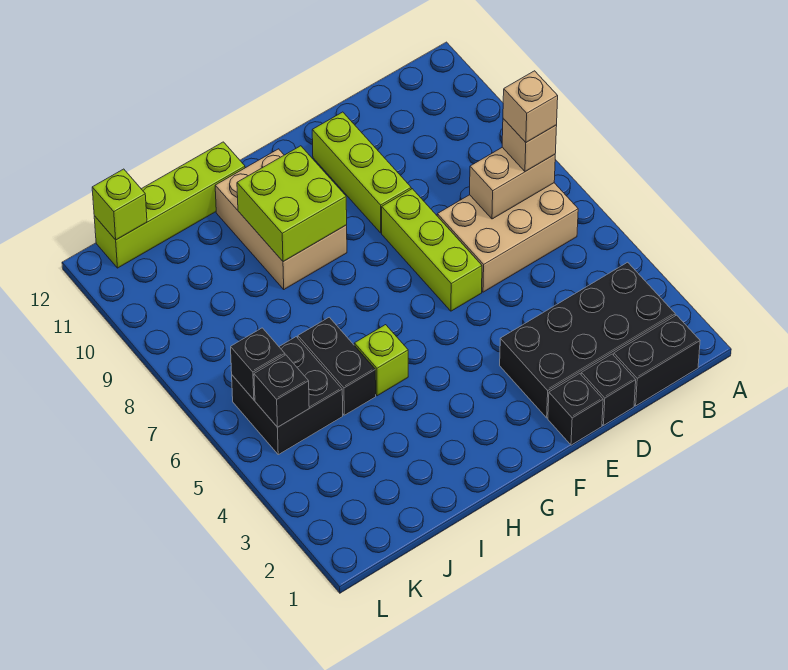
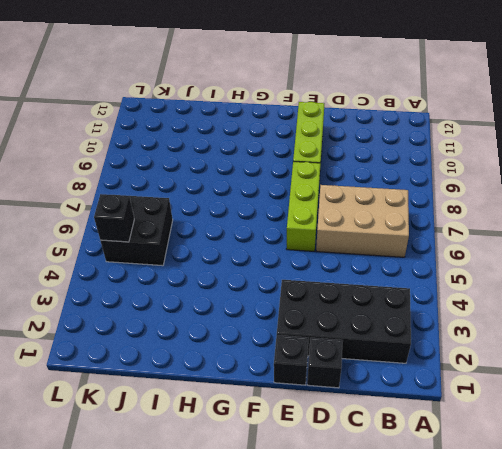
none -> black 1x2 brick [614,315,700,406]
none -> tan 2x3 brick [215,149,347,289]
none -> lime 1x1 brick [354,325,408,396]

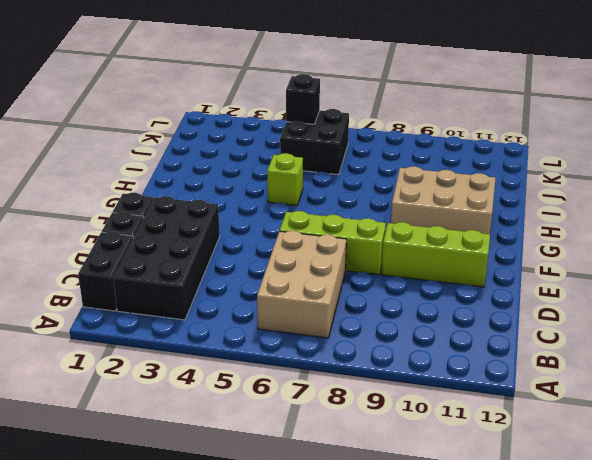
none -> lime 1x4 brick [94,142,245,268]
none -> black 1x2 brick [298,317,376,415]
none -> tan 1x2 brick [470,147,555,219]

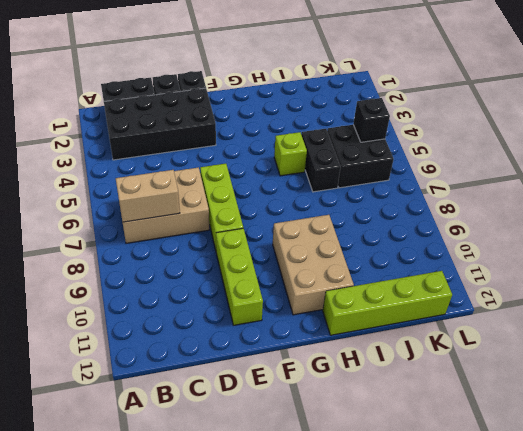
none -> lime 2x2 brick [237,146,347,262]
none -> black 1x1 brick [231,328,285,400]
none -> lime 1x1 brick [92,169,147,240]

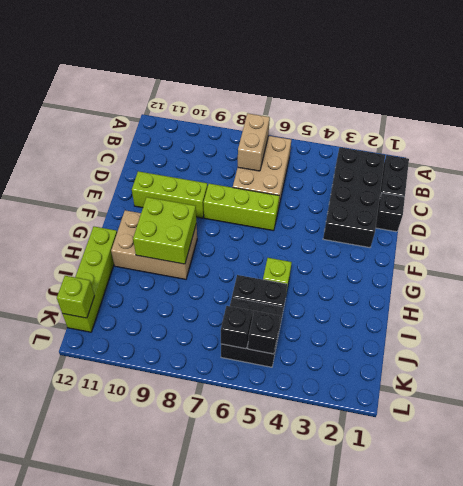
none -> black 1x1 brick [548,374,603,445]
none -> tan 1x1 brick [502,119,557,172]
none -> tan 1x1 brick [503,71,558,142]

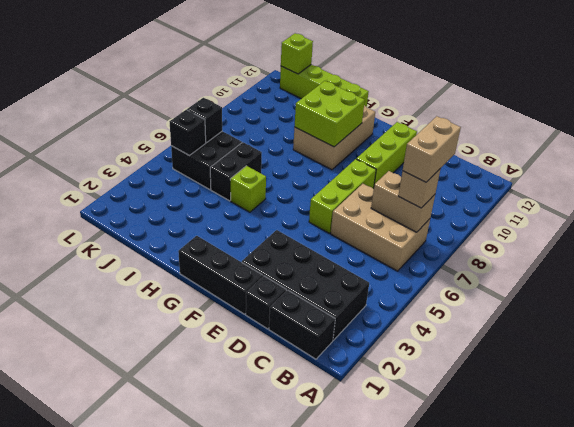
tan 1x2 brick [403,116,461,182] -> tan 1x1 brick [503,71,558,142]
black 1x3 brick [178,236,263,314] -> black 1x1 brick [548,374,603,445]

